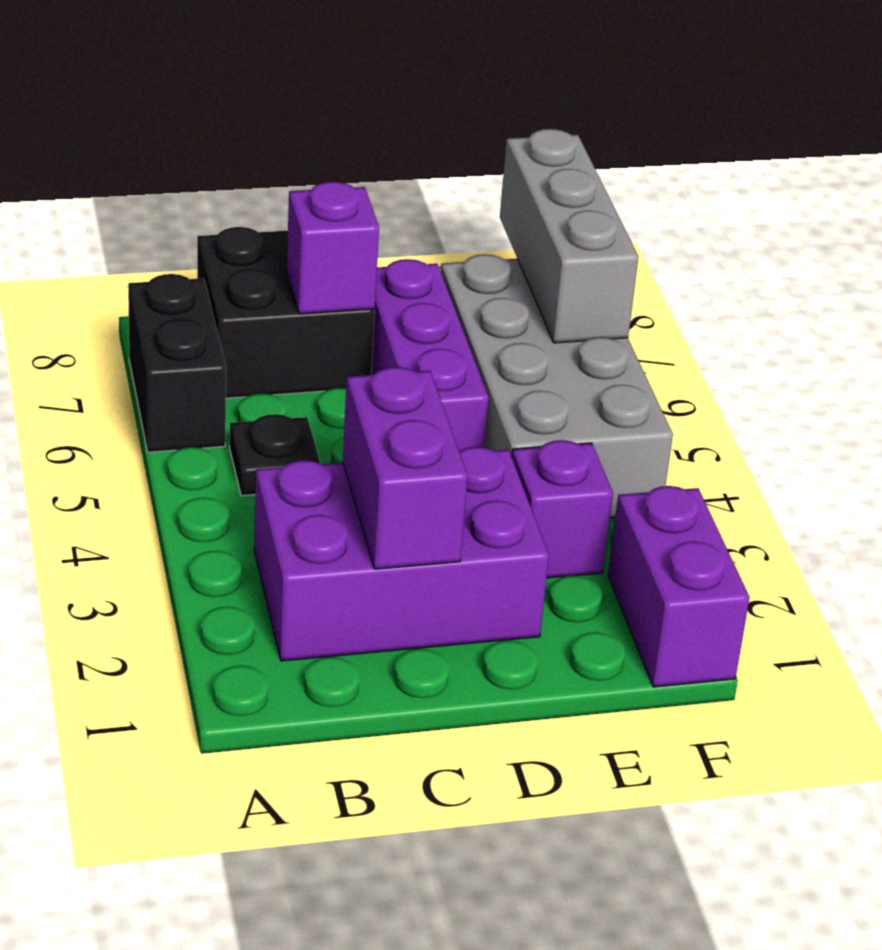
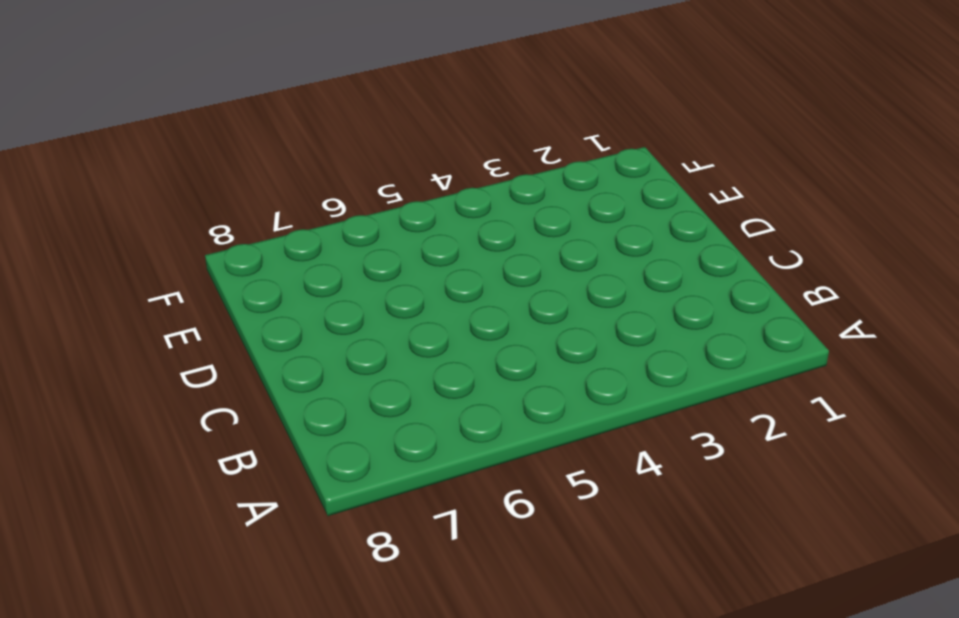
none -> black 1x2 brick [128,274,226,452]
none -> purple 2x3 brick [254,447,549,661]

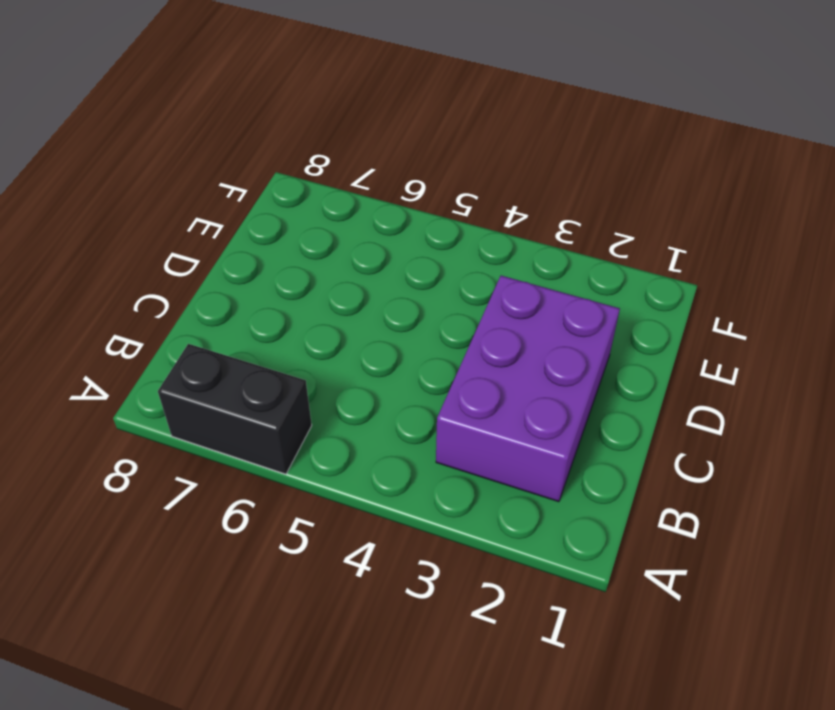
none -> black 1x1 plate [230,414,321,496]
none -> black 2x2 brick [197,227,375,398]

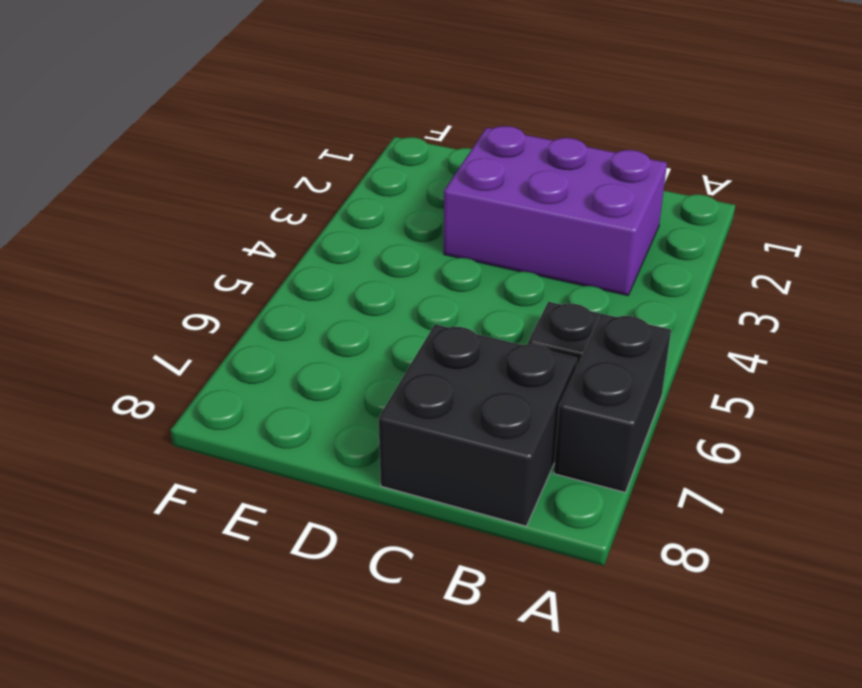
none -> purple 1x3 brick [371,259,489,451]
none -> purple 1x1 brick [512,440,613,578]

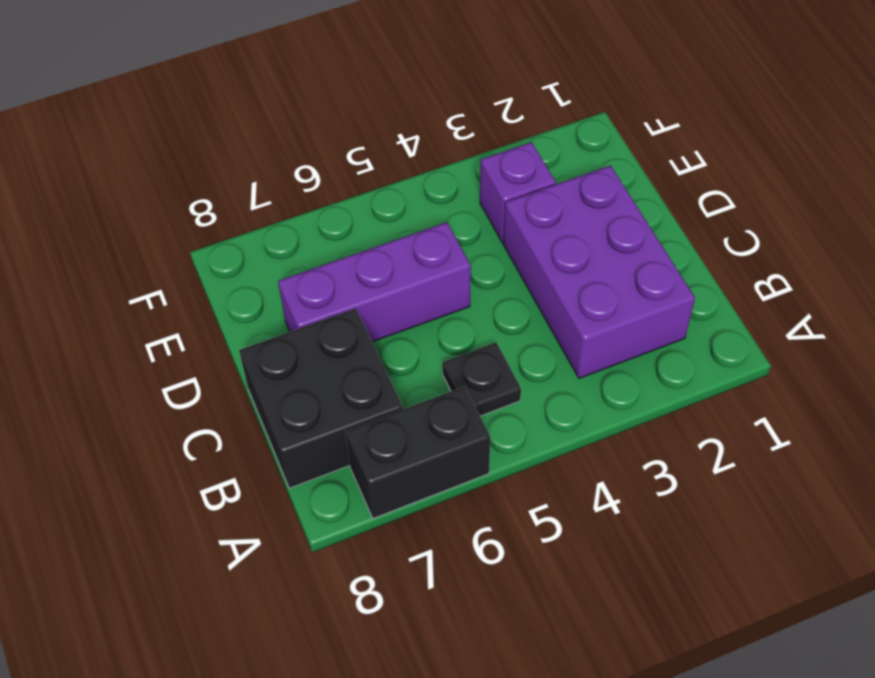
none -> grey 2x4 brick [441,254,673,518]
none -> purple 1x2 brick [608,486,750,687]

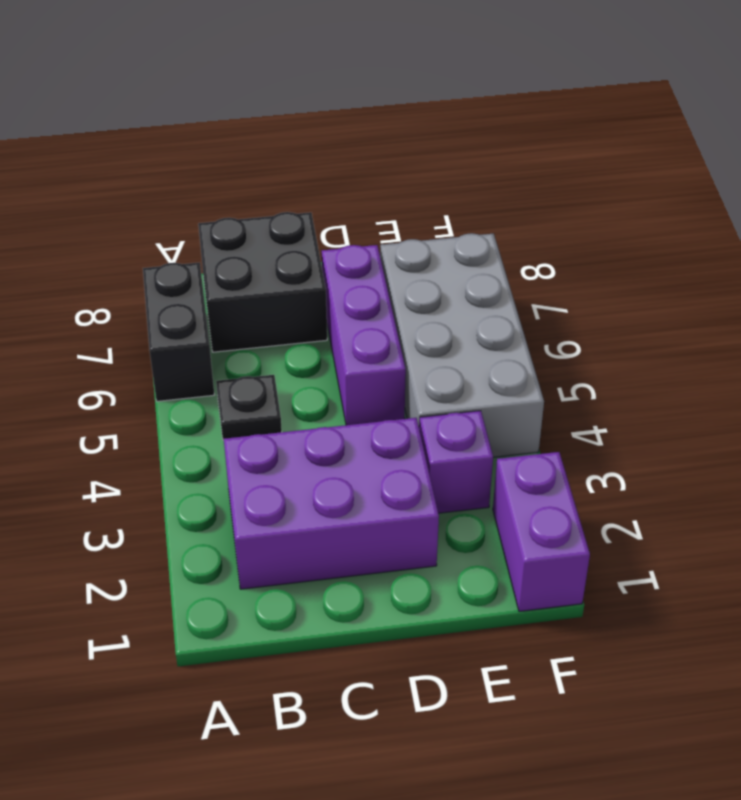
none -> purple 1x2 brick [343,367,468,569]
none -> purple 1x1 brick [287,182,379,314]

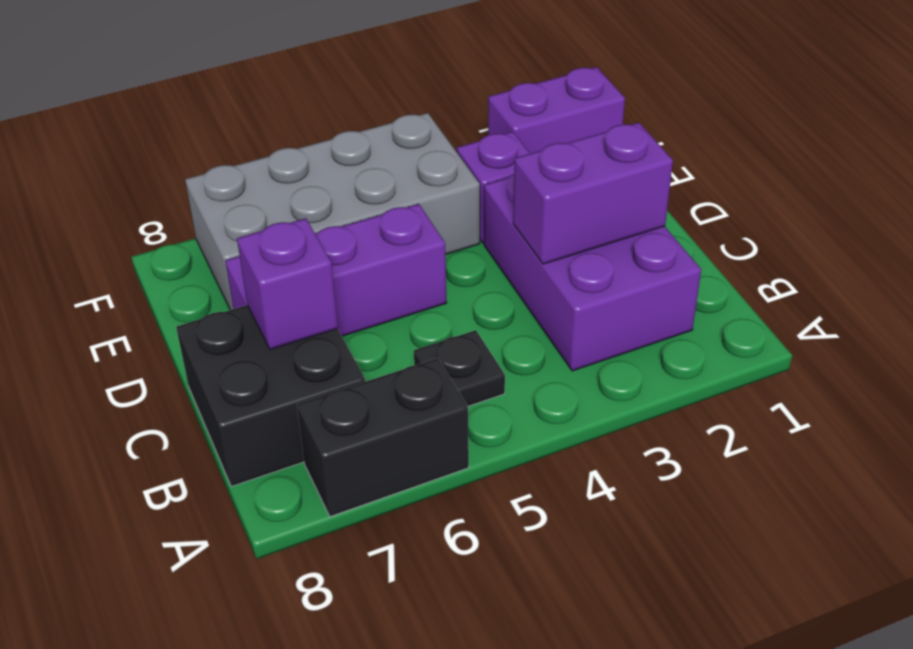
none -> grey 1x3 brick [500,129,639,343]

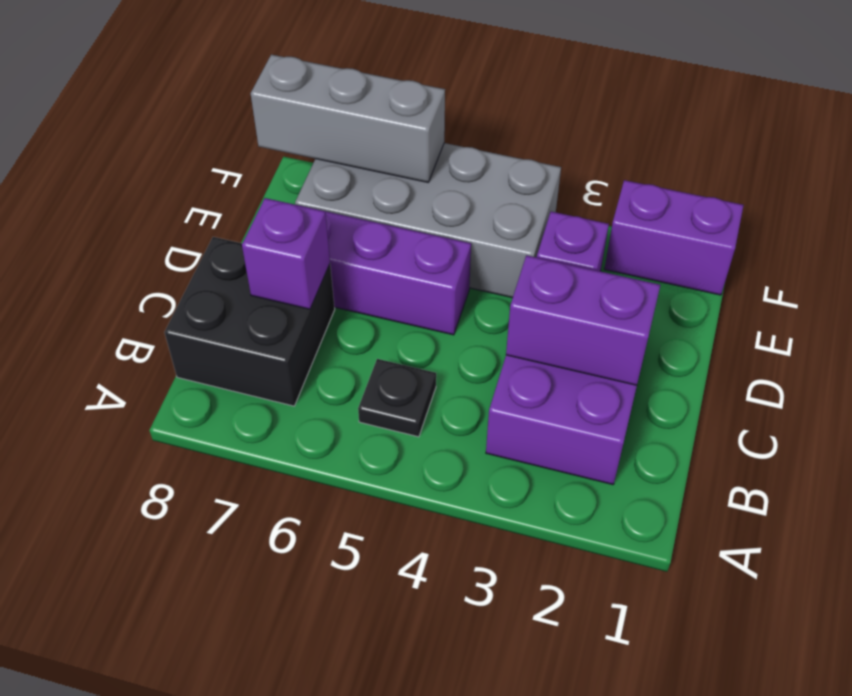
none -> black 1x2 brick [128,274,226,452]

